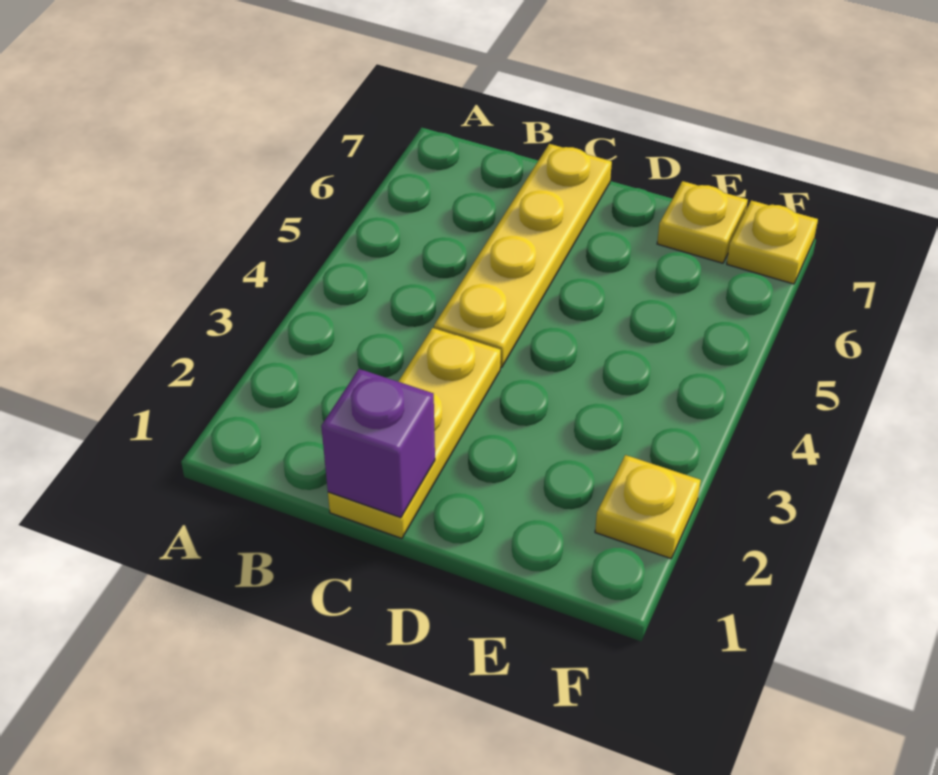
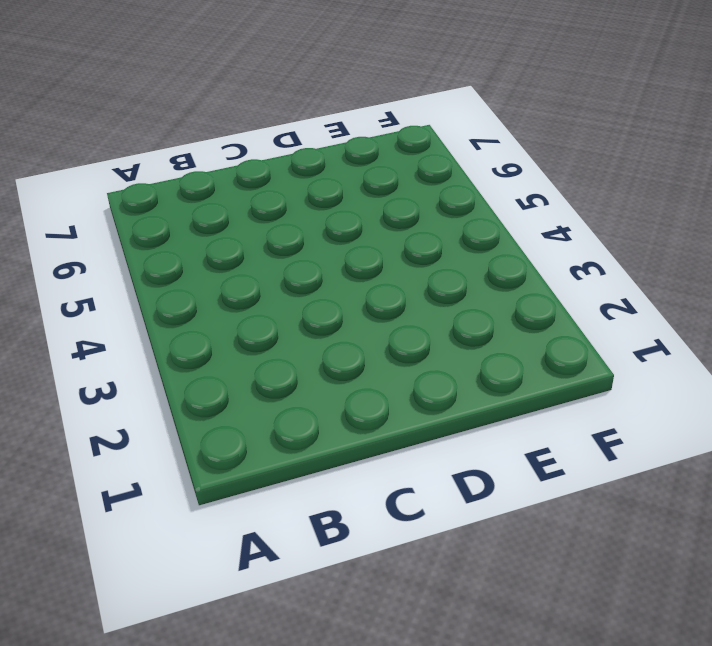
none -> yellow 1x3 plate [328,328,501,538]
none -> yellow 1x4 plate [434,144,612,368]

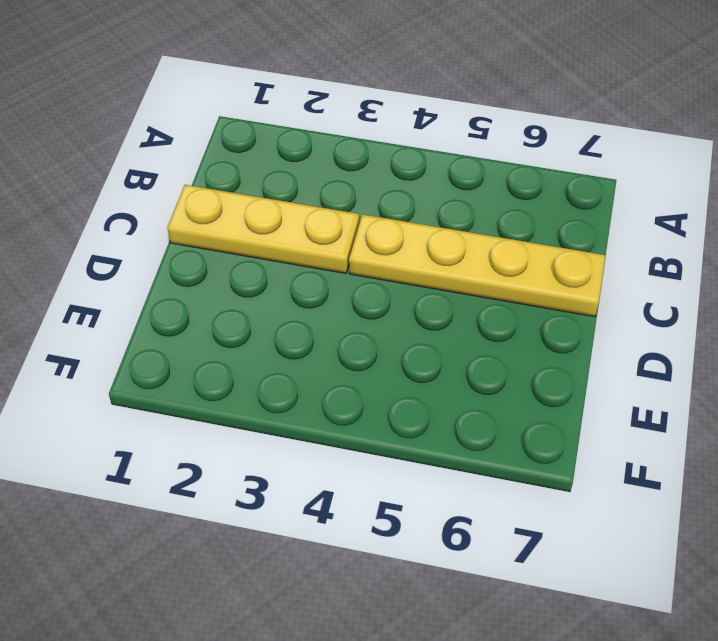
none -> yellow 1x1 plate [657,181,748,263]
none -> yellow 1x1 plate [595,455,701,559]

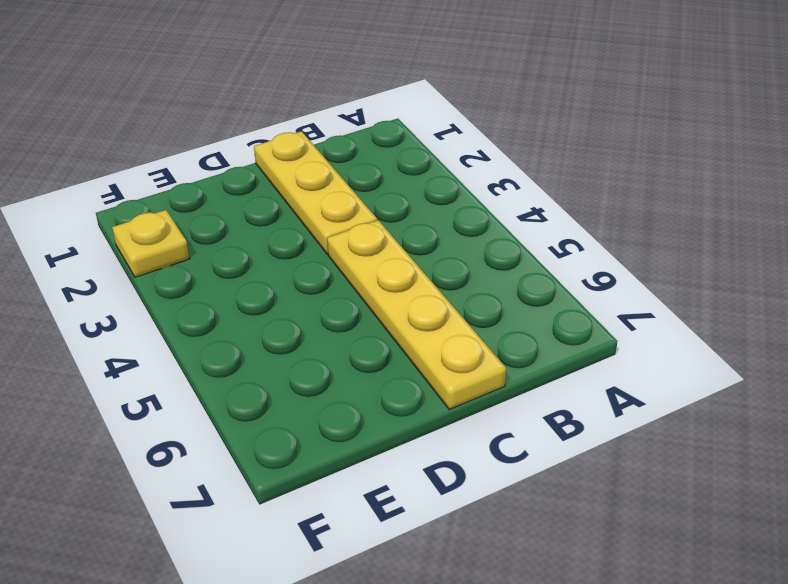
none -> yellow 1x1 plate [657,181,748,263]
none -> yellow 1x1 plate [727,200,818,284]

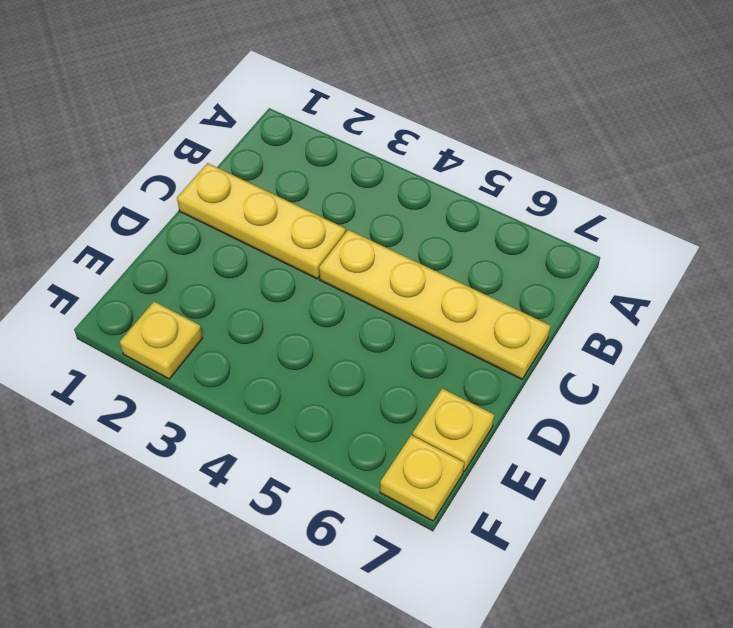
none -> purple 1x1 brick [321,369,435,518]

